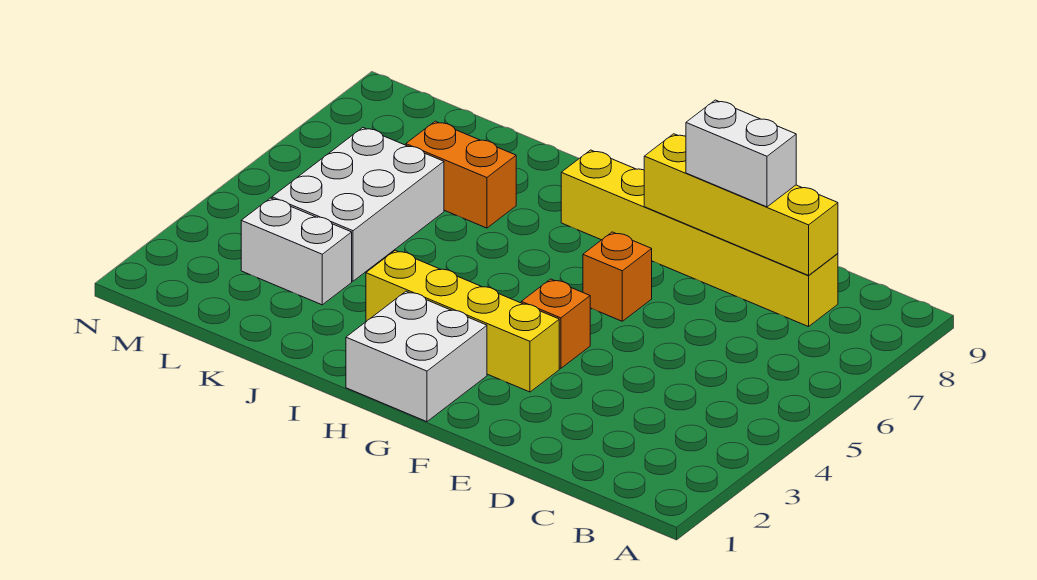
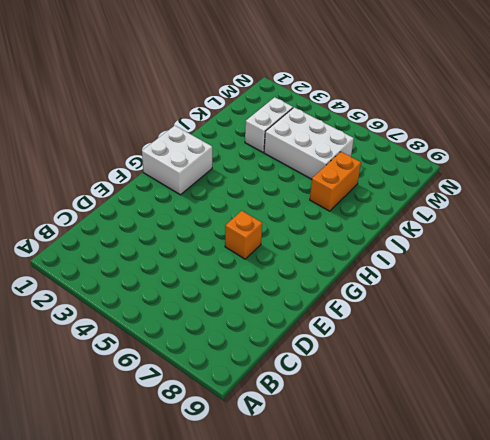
none -> yellow 1x6 brick [561,150,838,327]
none -> yellow 1x4 brick [366,250,559,392]

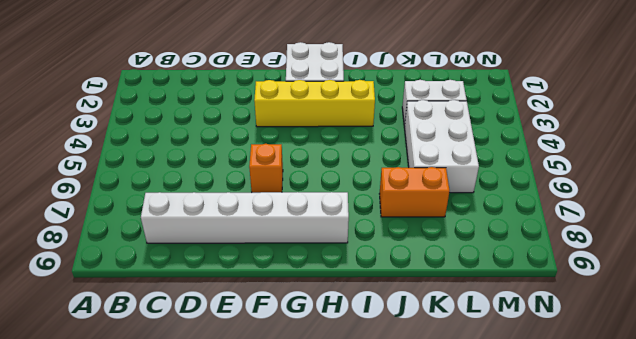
white 1x6 brick [141,192,349,243] -> yellow 1x6 brick [561,150,838,327]
none -> orange 1x1 brick [521,279,590,368]
none -> yellow 1x4 brick [644,134,838,275]

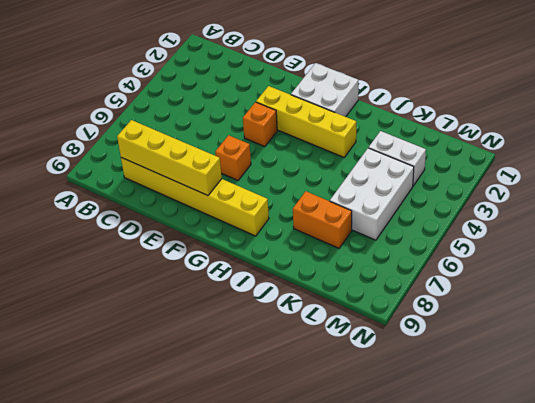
none -> white 1x2 brick [686,100,796,207]

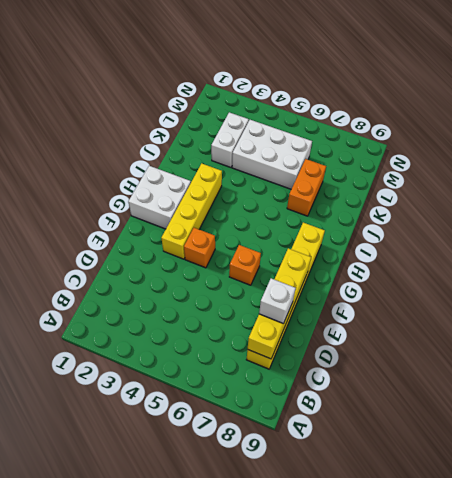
white 1x1 brick [259,278,296,324] -> white 1x2 brick [686,100,796,207]

